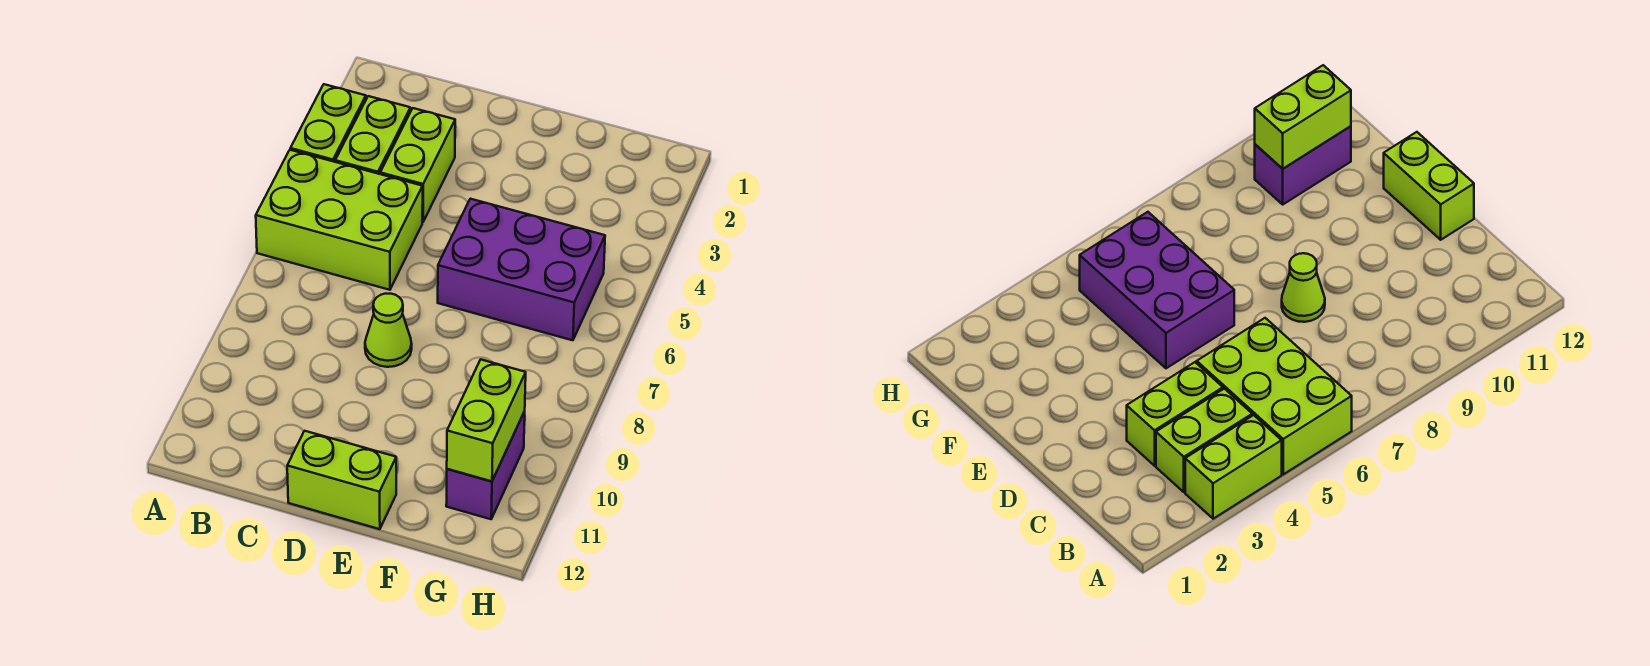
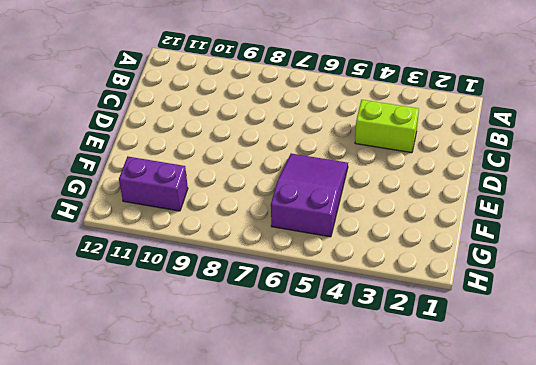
purple 2x3 slope [271,154,348,237] -> purple 2x3 brick [438,199,605,340]
none -> lime 1x2 brick [290,84,366,162]
none -> lime 2x3 brick [256,150,423,290]

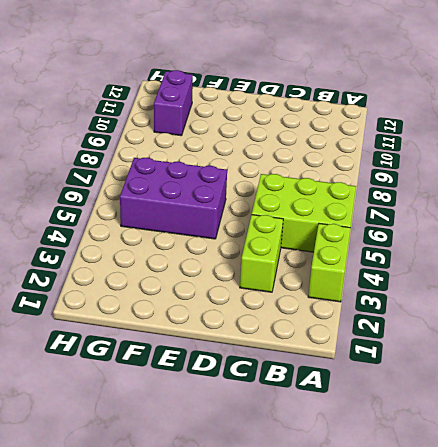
none -> lime 1x2 brick [335,96,410,174]
none -> lime 1x1 cone [365,294,412,367]

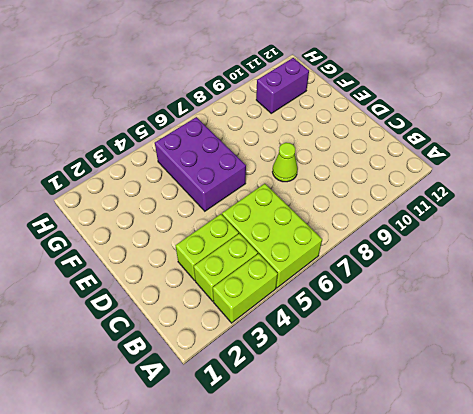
none -> lime 1x2 brick [287,431,396,529]
none -> lime 1x2 brick [447,360,526,481]

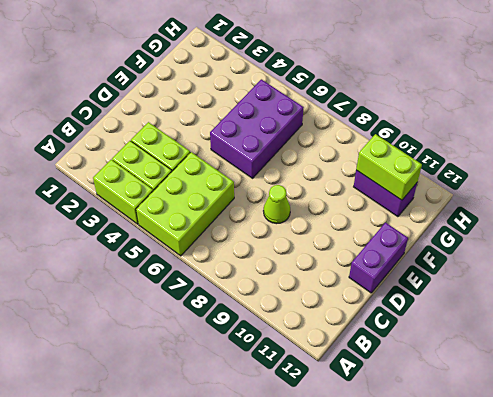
purple 1x2 brick [349,222,408,293] -> lime 1x2 brick [287,431,396,529]

